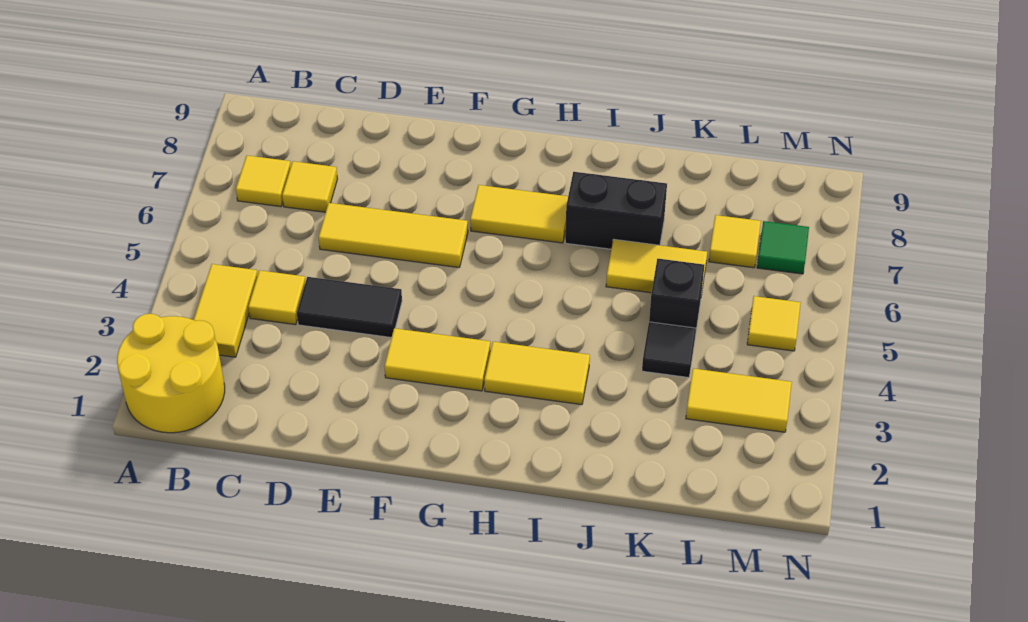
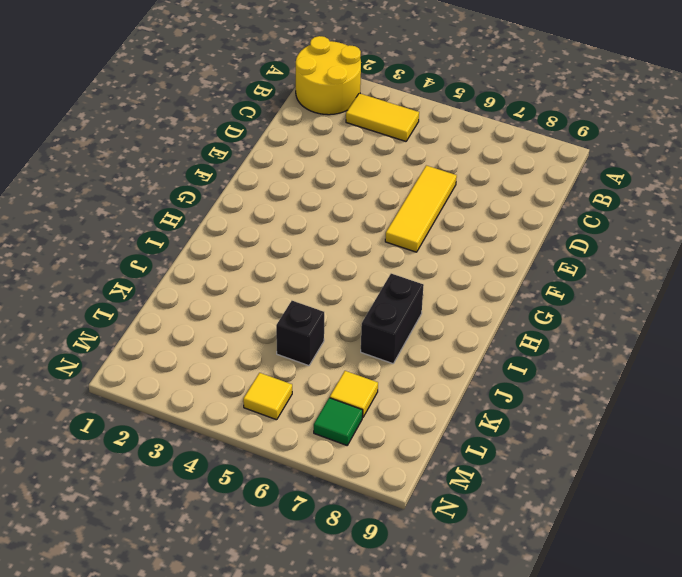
none -> yellow 1x1 tile [236,156,291,207]
none -> yellow 1x1 tile [248,270,306,325]
none -> yellow 1x1 tile [282,161,337,212]

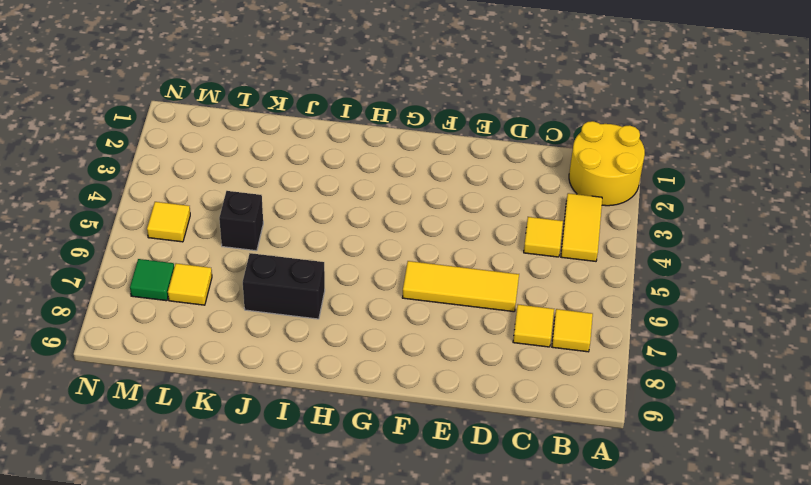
none -> black 1x2 tile [297,277,402,338]
none -> yellow 1x2 tile [384,328,490,391]
none -> yellow 1x2 tile [470,185,568,243]

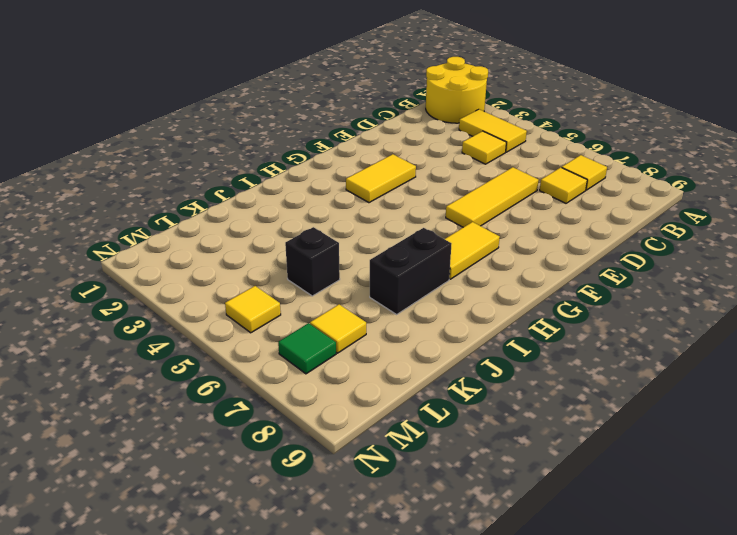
none -> black 1x2 tile [297,277,402,338]
none -> yellow 1x2 tile [484,342,590,405]
none -> yellow 1x2 tile [606,239,707,295]

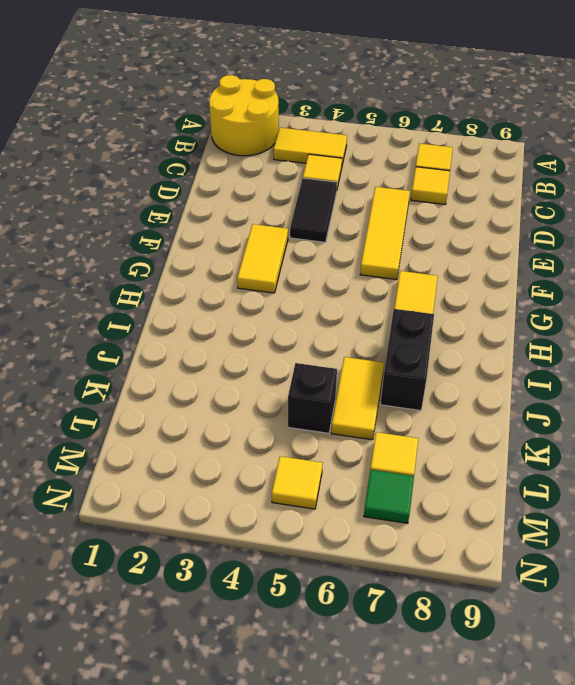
none -> yellow 1x2 tile [484,342,590,405]
none -> black 1x1 tile [642,322,696,378]
none -> yellow 1x2 tile [686,368,792,432]

